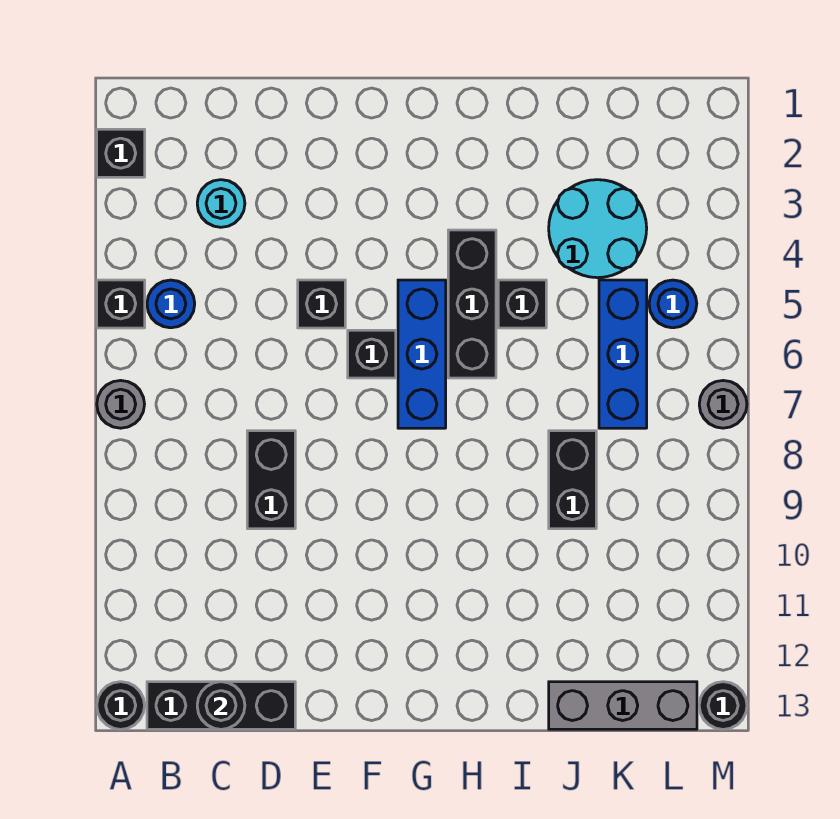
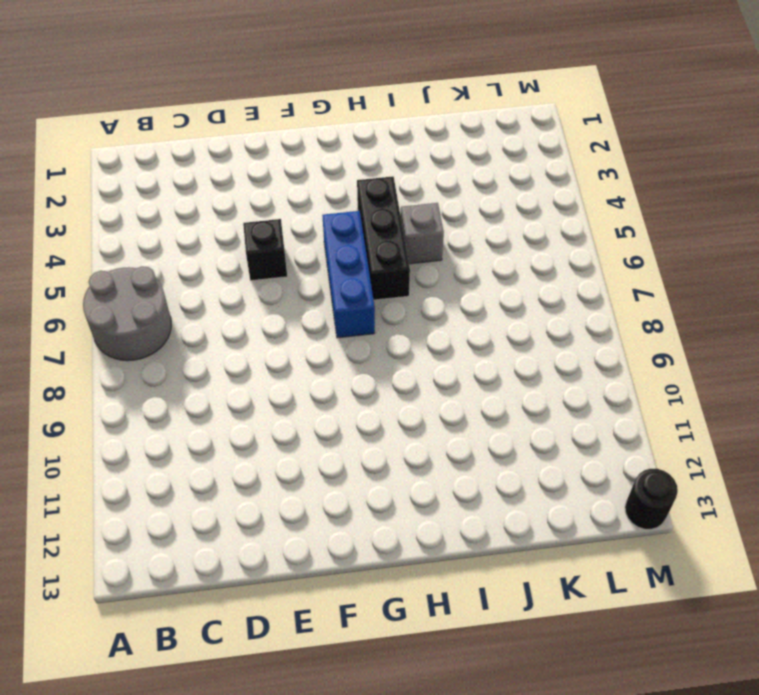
grey 2x2 round brick [83,266,171,361] -> grey 1x1 round brick [97,380,145,428]
grey 1x1 brick [401,203,444,264] -> black 1x1 brick [498,280,546,328]
none -> black 1x1 brick [97,129,145,177]
none -> black 1x1 brick [97,280,145,328]
none -> black 1x1 round brick [97,682,145,729]

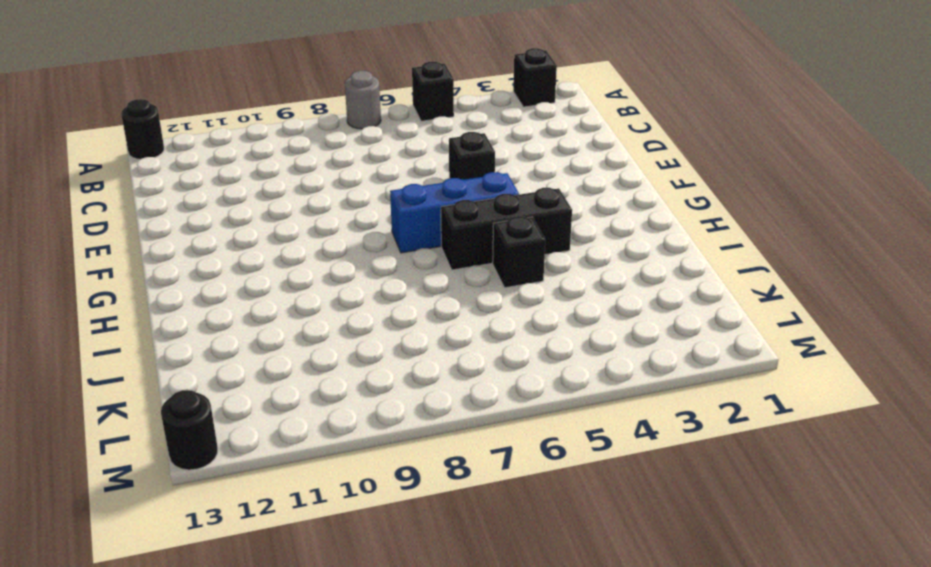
none -> blue 1x1 round brick [147,280,195,328]
none -> black 1x3 brick [147,682,295,729]
none -> cyan 1x1 round brick [197,180,245,227]

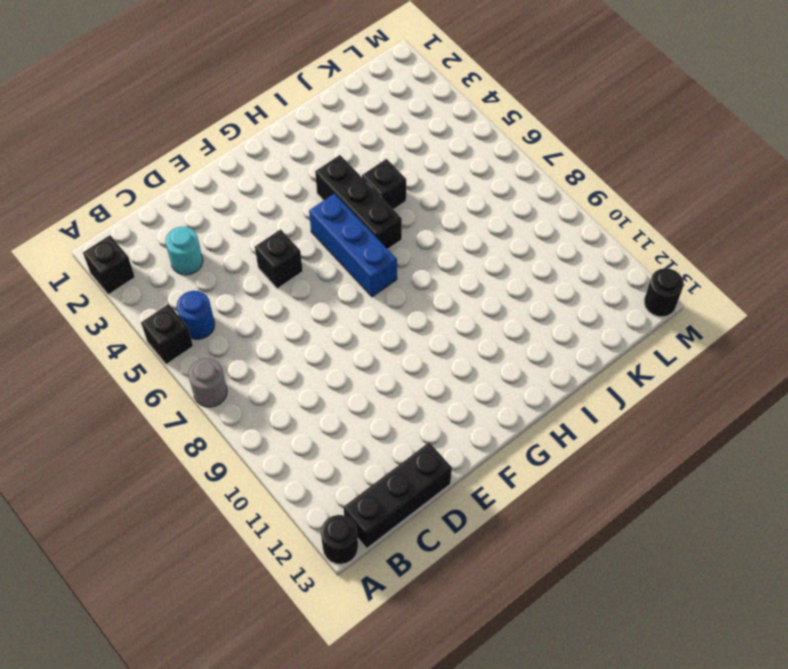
none -> black 1x2 brick [247,431,295,529]
none -> black 1x1 brick [348,330,396,378]
none -> cyan 2x2 round brick [549,180,647,278]

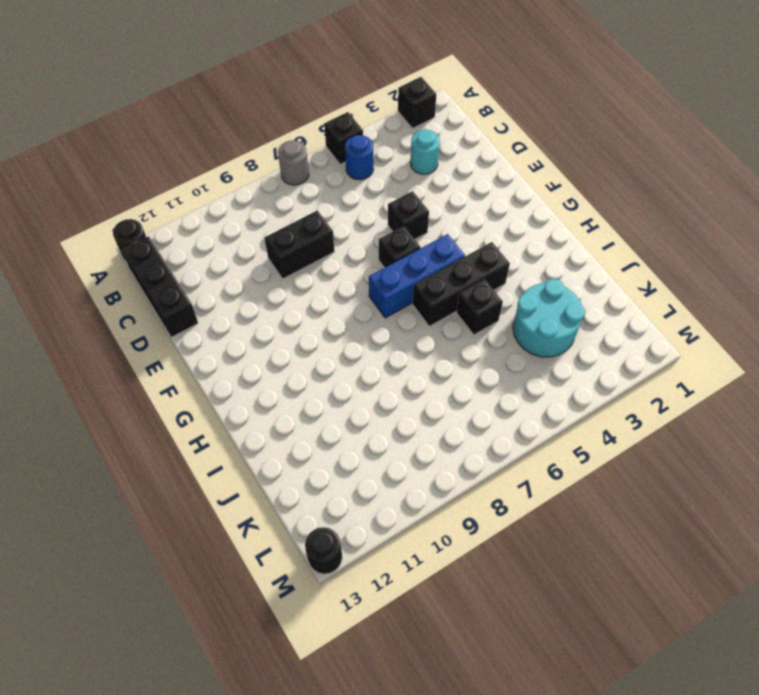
none -> black 1x2 brick [549,431,596,529]
none -> grey 1x3 brick [549,682,697,729]
none -> blue 1x3 brick [599,280,647,428]

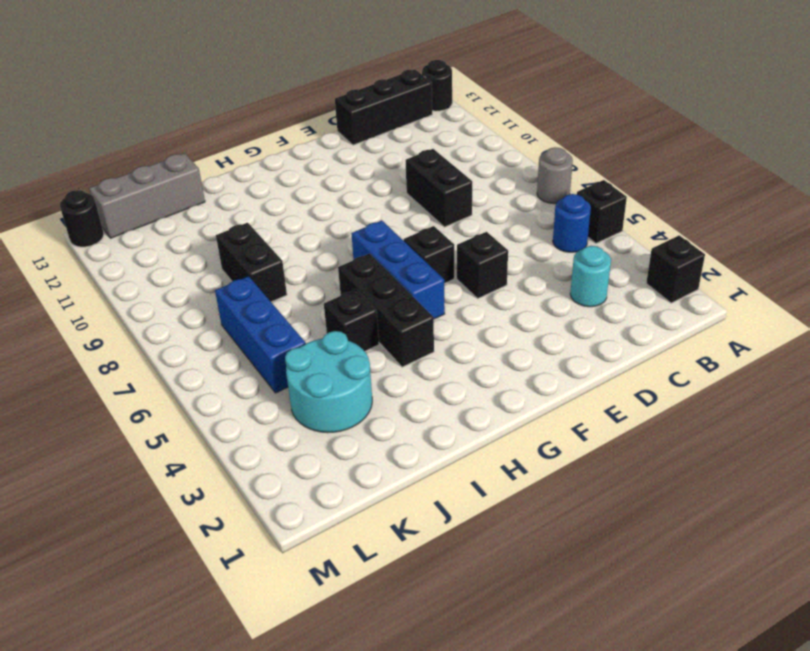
none -> blue 1x1 round brick [649,280,697,328]
none -> grey 1x1 round brick [699,381,747,428]
none -> black 1x1 round brick [197,682,245,729]

